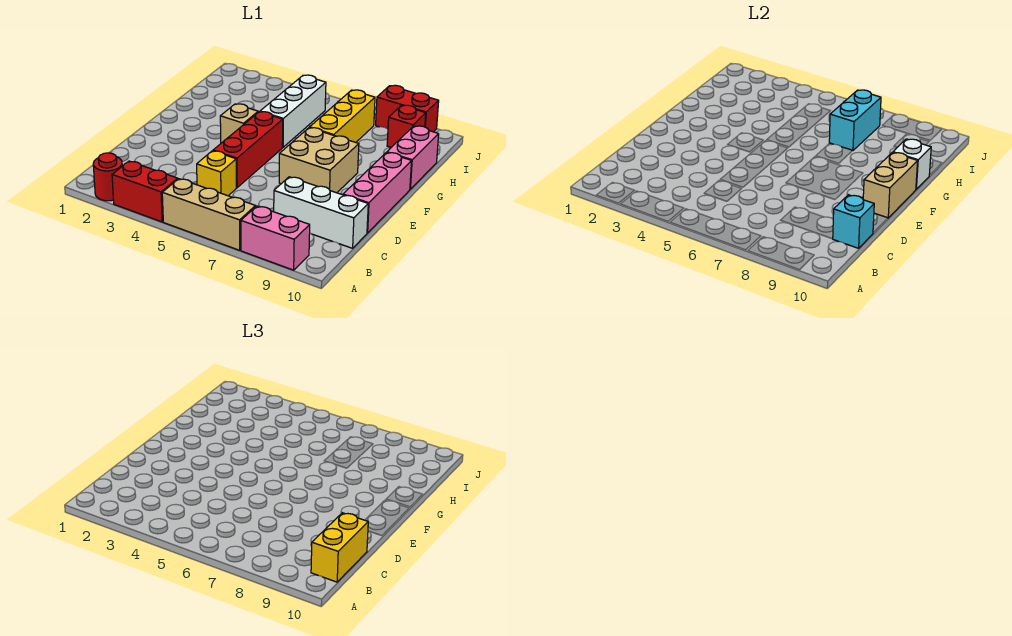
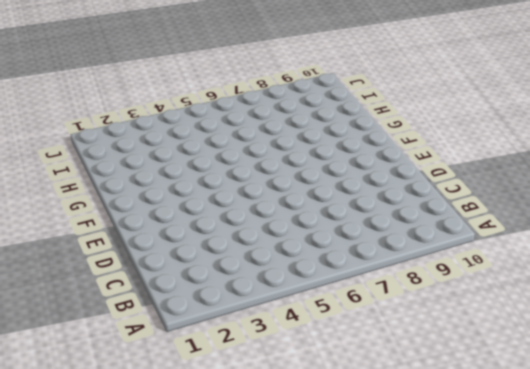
none -> red 1x1 round brick [93,153,122,201]
none -> red 1x2 brick [112,161,178,222]
none -> tan 1x3 brick [162,179,256,250]

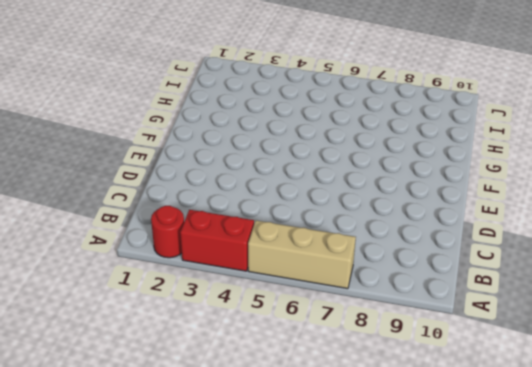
none -> pink 1x2 brick [241,206,310,270]
none -> yellow 1x1 brick [197,151,236,196]
none -> white 1x3 brick [274,177,368,248]

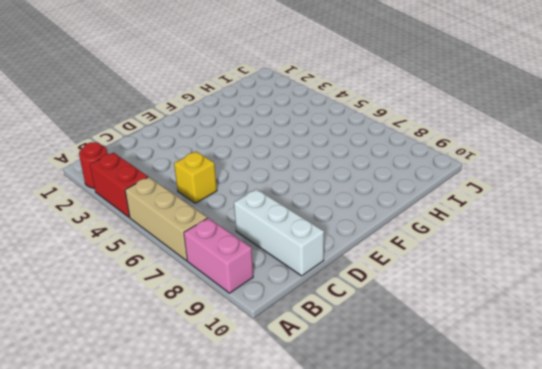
none -> red 1x3 brick [213,112,283,188]
none -> pink 1x3 brick [343,152,412,233]
none -> tan 2x2 brick [279,128,359,193]

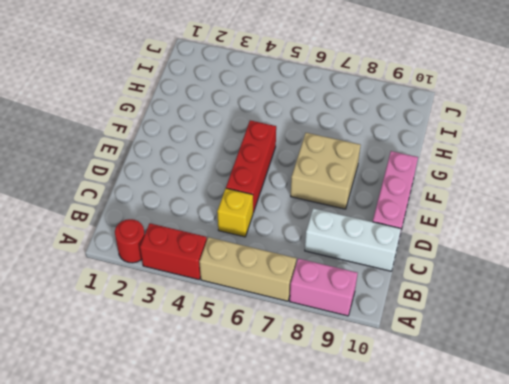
none -> tan 1x1 brick [220,104,258,143]
none -> white 1x3 brick [260,75,326,147]
none -> yellow 1x3 brick [310,90,375,142]

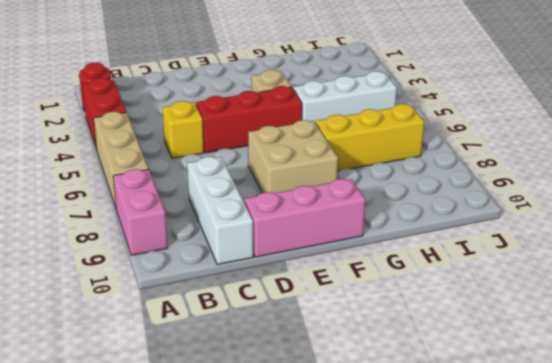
none -> pink 1x2 brick [387,126,439,189]
none -> red 1x1 brick [387,105,426,147]
none -> red 1x2 brick [376,85,439,132]

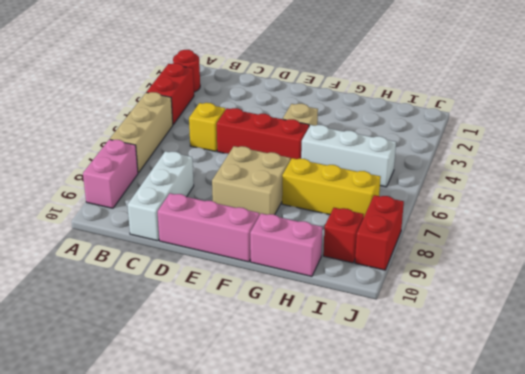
none -> cyan 1x1 brick [833,195,874,248]
none -> tan 1x2 brick [863,152,918,218]
none -> white 1x1 brick [893,139,931,189]

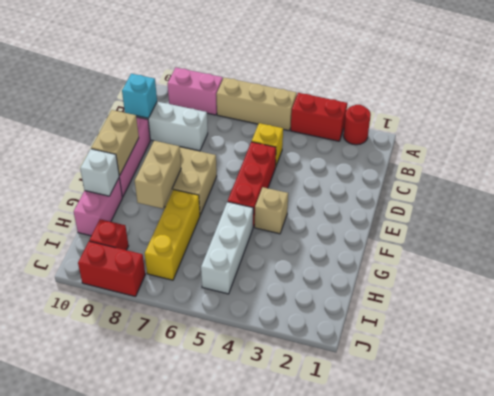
tan 1x2 brick [135,141,181,209] -> none
none -> cyan 1x2 brick [829,90,881,151]
none -> yellow 1x2 brick [311,513,368,582]

